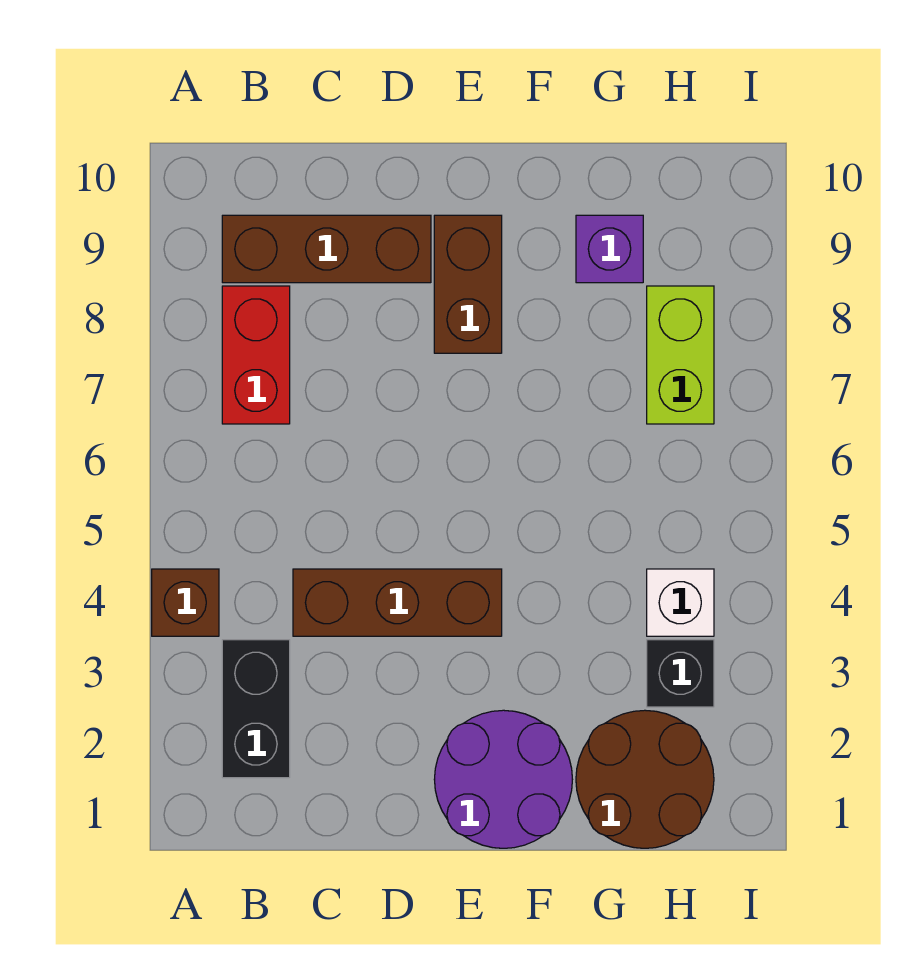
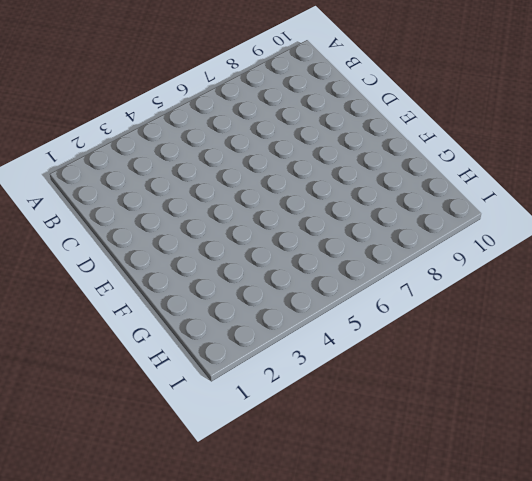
none -> brown 1x1 brick [152,569,219,636]
none -> black 1x2 brick [222,640,290,778]
none -> red 1x2 brick [222,286,290,424]

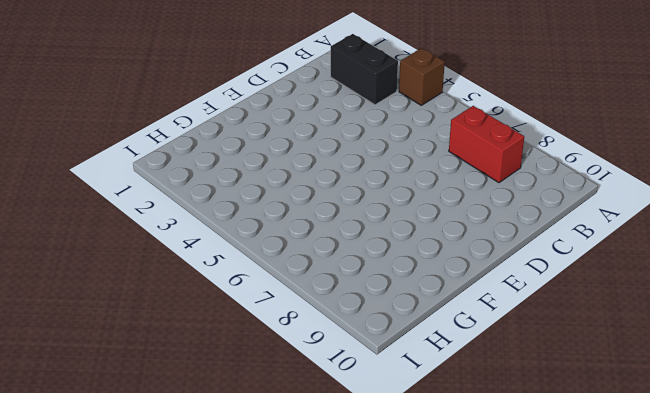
none -> brown 1x3 brick [222,215,431,283]
none -> brown 1x3 brick [293,569,502,636]
none -> purple 2x2 round brick [434,710,572,848]

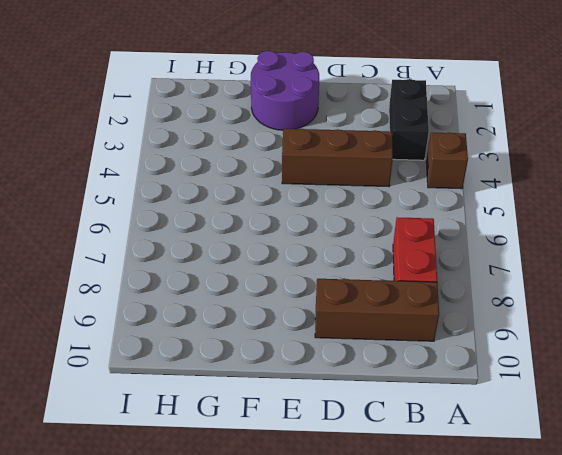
none -> brown 1x2 brick [434,215,502,353]
none -> brown 2x2 round brick [576,710,714,848]
none -> purple 1x1 brick [576,215,643,283]

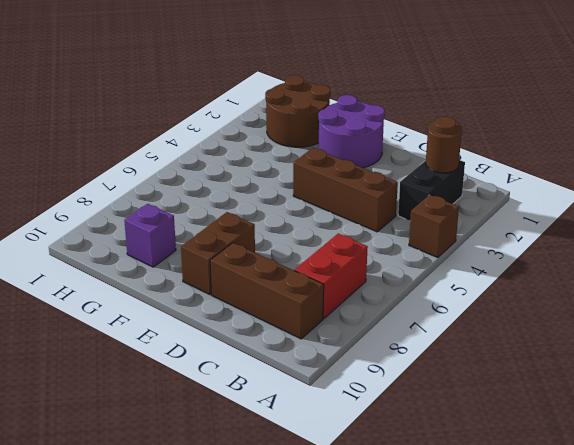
brown 1x1 round brick [426,117,462,173] -> none
none -> black 1x1 brick [647,640,714,707]
none -> white 1x1 brick [647,569,714,636]
none -> lime 1x2 brick [647,286,714,424]

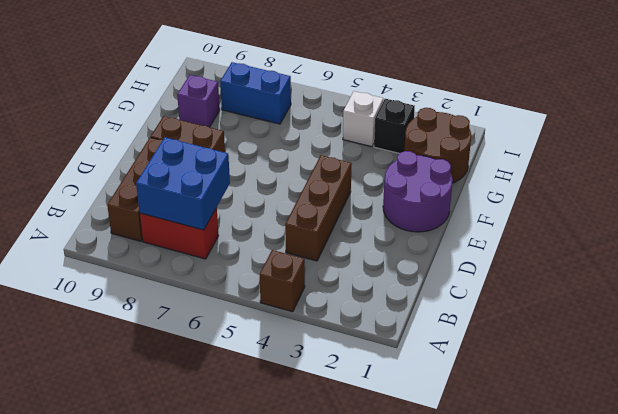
blue 2x2 brick [136,138,230,230] -> none
blue 1x2 brick [220,62,291,124] -> lime 1x2 brick [647,286,714,424]
none -> black 1x2 brick [222,640,290,778]

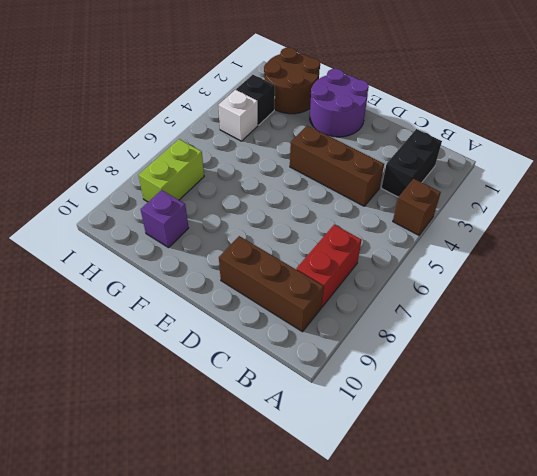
none -> brown 1x2 brick [434,215,502,353]

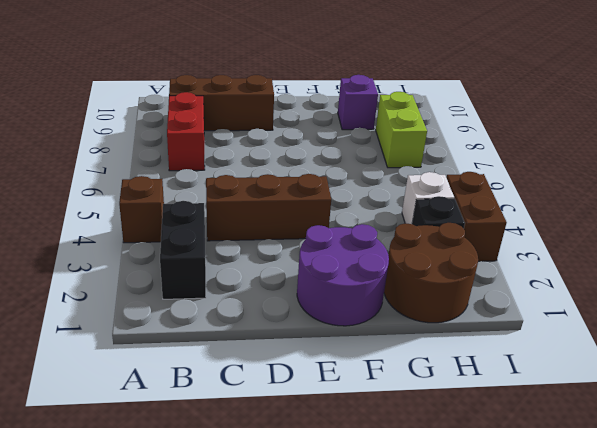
brown 1x2 brick [446,172,507,261] -> brown 1x2 brick moved to [434,215,502,353]

